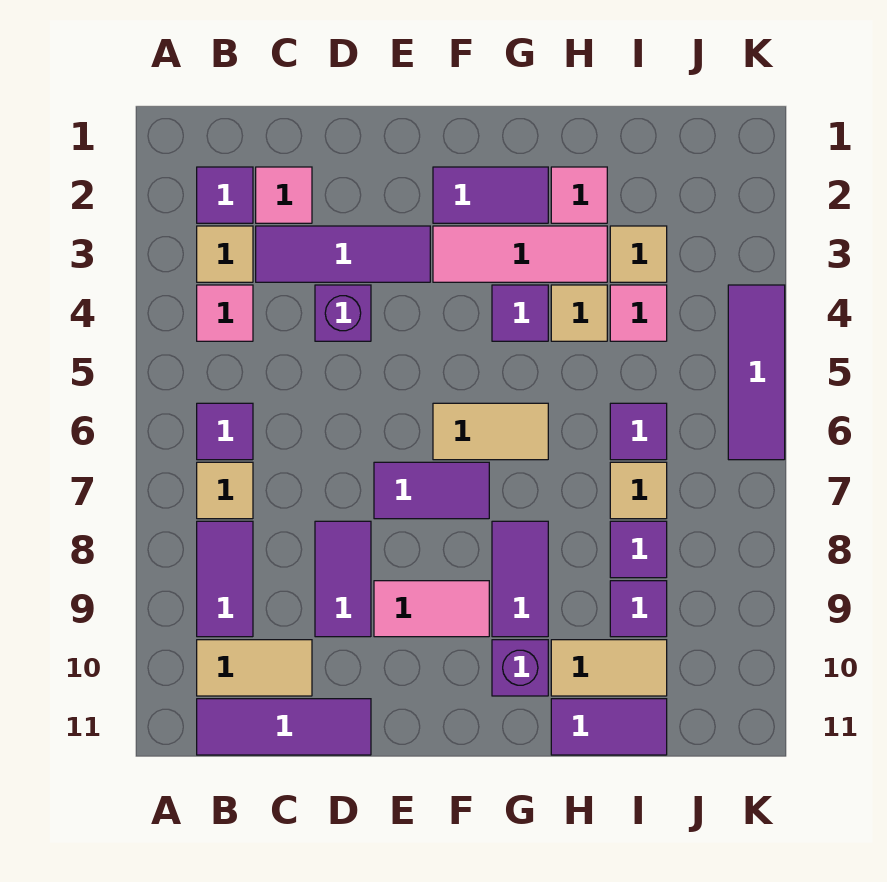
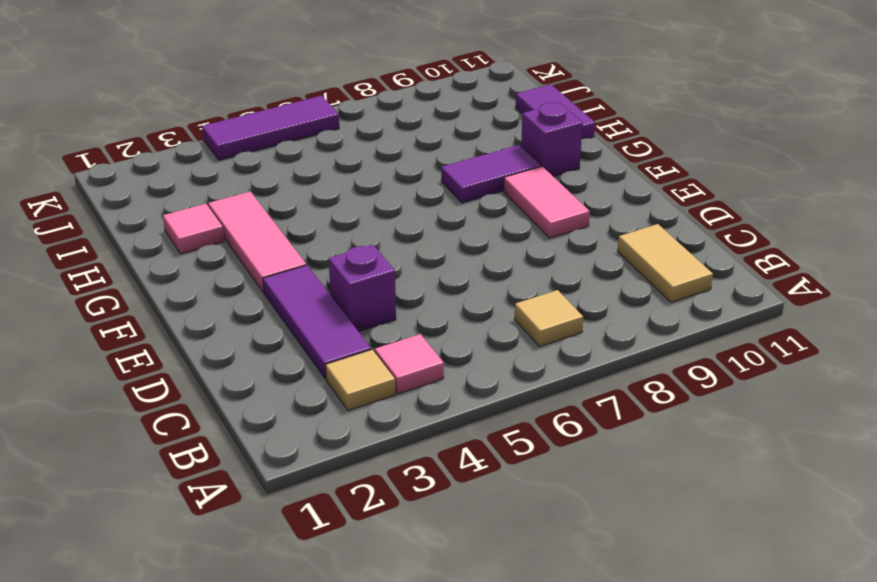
none -> purple 1x1 tile [197,167,253,223]
none -> purple 1x1 tile [197,403,253,460]
none -> purple 1x2 tile [197,521,253,637]
none -> purple 1x3 tile [197,699,371,755]

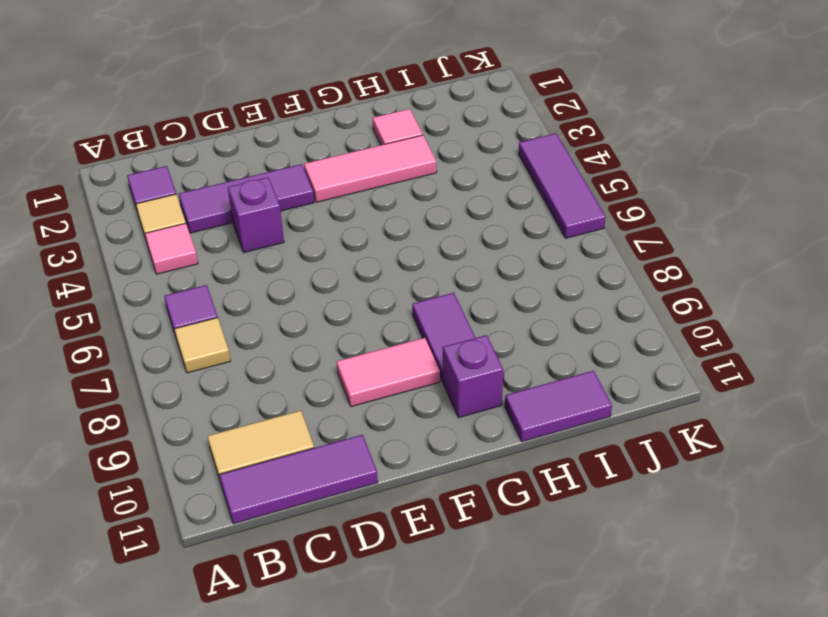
none -> purple 1x2 tile [197,521,253,637]
none -> pink 1x1 tile [256,167,312,223]
none -> purple 1x2 tile [315,521,371,637]
none -> purple 1x2 tile [374,462,489,519]

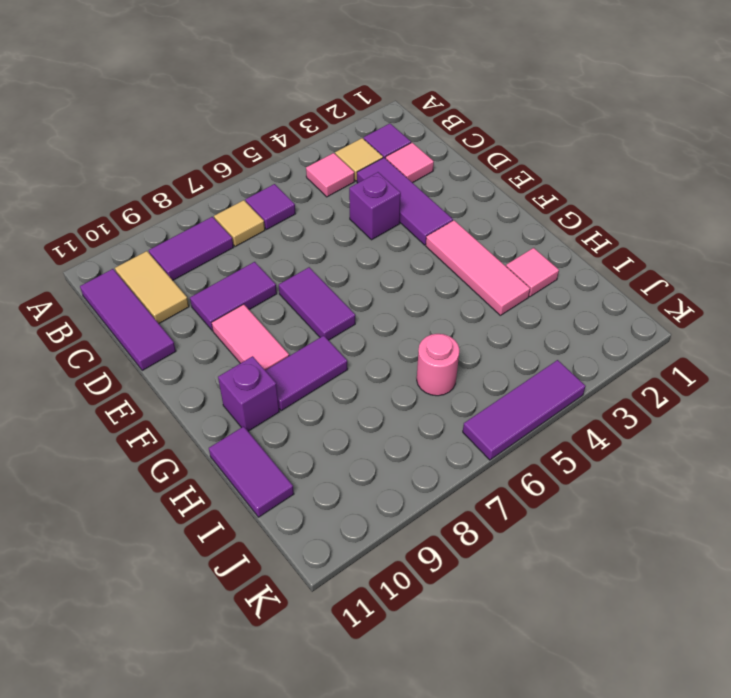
pink 1x1 round brick [417,334,460,396] -> purple 1x1 tile [610,403,667,460]
none -> purple 1x2 tile [433,167,548,223]
none -> tan 1x2 tile [433,403,548,460]
none -> purple 1x1 tile [492,285,548,341]
none -> tan 1x1 tile [551,285,607,341]

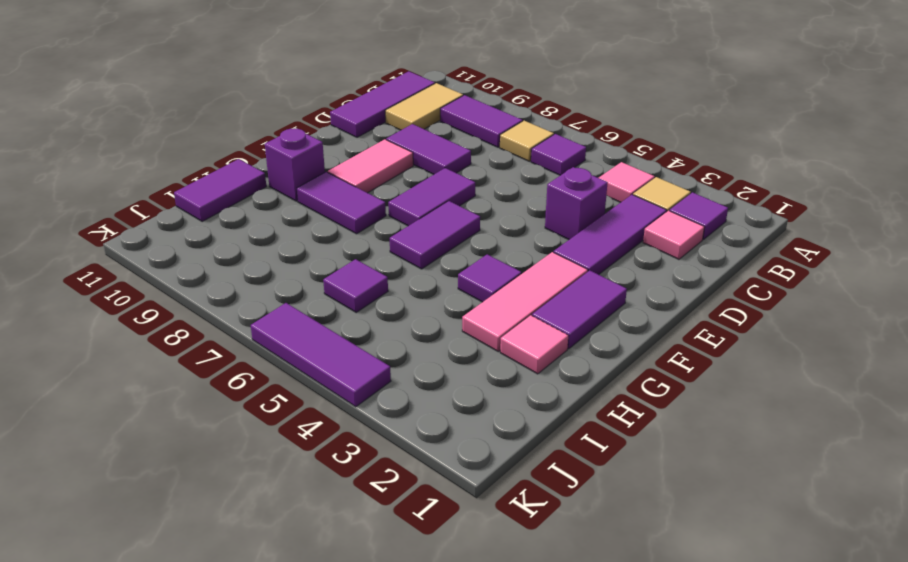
purple 1x2 tile [390,201,480,269] -> tan 1x2 tile [433,403,548,460]
none -> tan 1x1 tile [551,285,607,341]
none -> tan 1x2 tile [551,640,667,696]
none -> tan 1x1 tile [610,226,667,282]
none -> pink 1x1 tile [610,285,667,341]

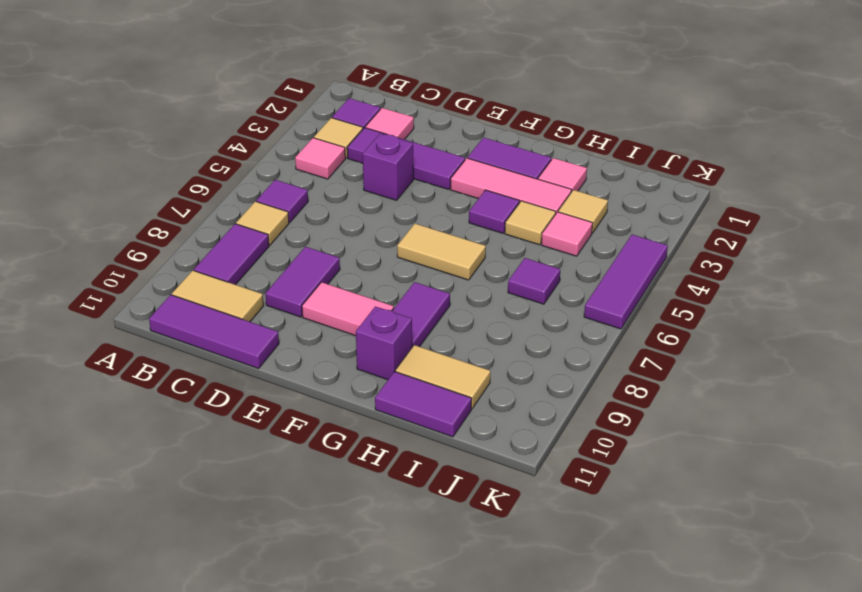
none -> purple 1x2 tile [374,462,489,519]
none -> tan 1x1 tile [610,462,667,519]
none -> purple 1x1 tile [610,521,667,578]
none -> purple 1x1 tile [610,581,667,637]

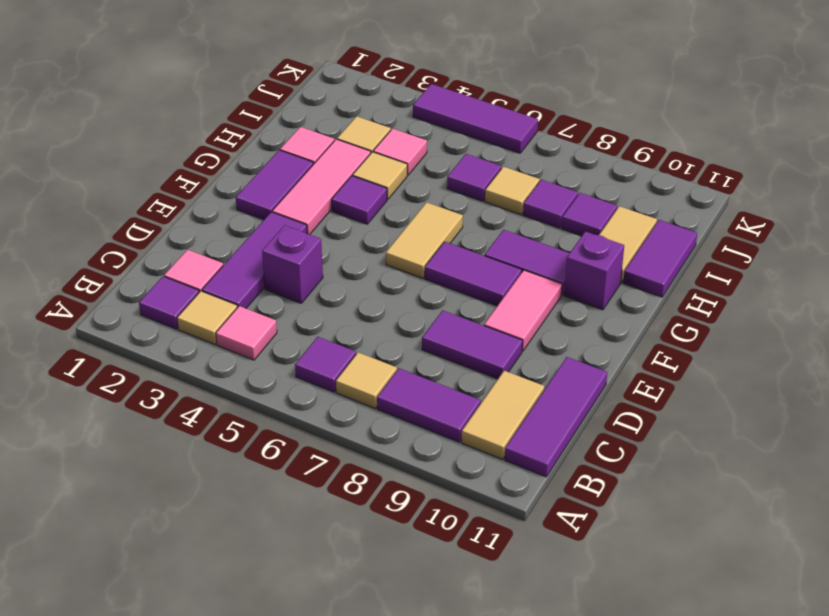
purple 1x2 tile [425,242,522,306] -> purple 1x2 tile turned to [374,462,489,519]

